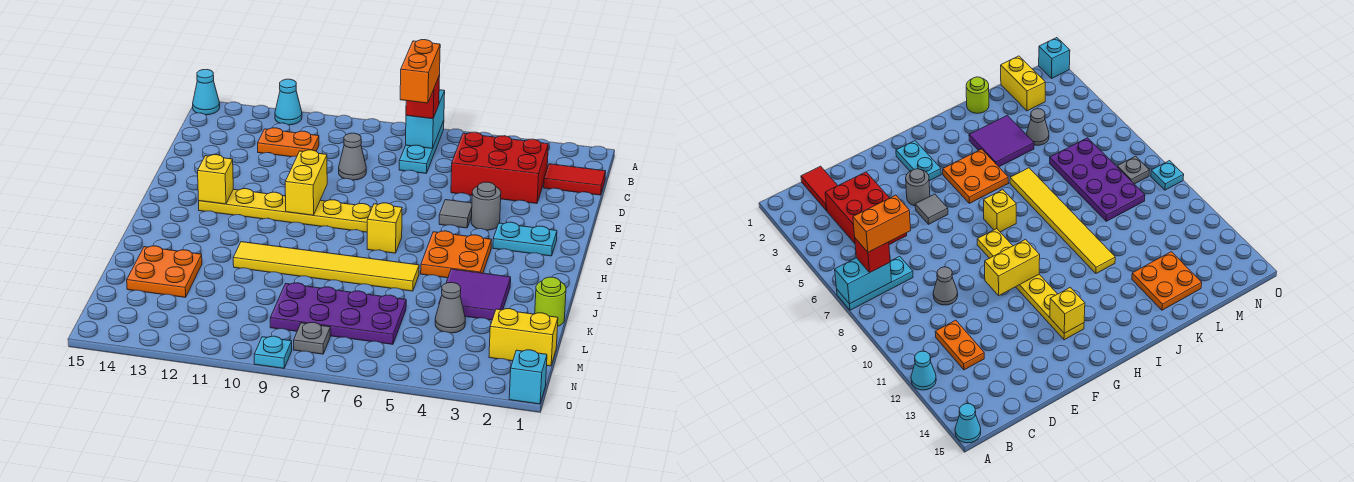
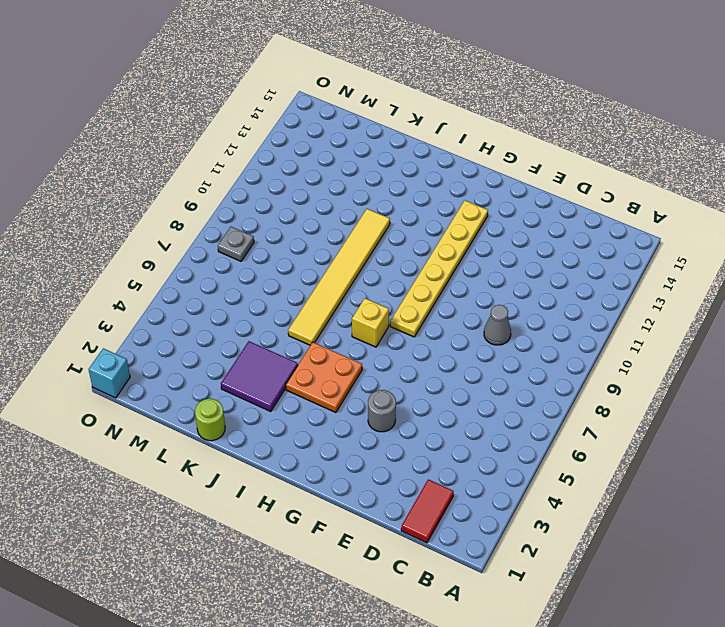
none -> cyan 1x3 plate [399,121,444,173]
none -> cyan 1x1 cone [275,79,302,125]
none -> cyan 1x1 cone [193,70,220,115]

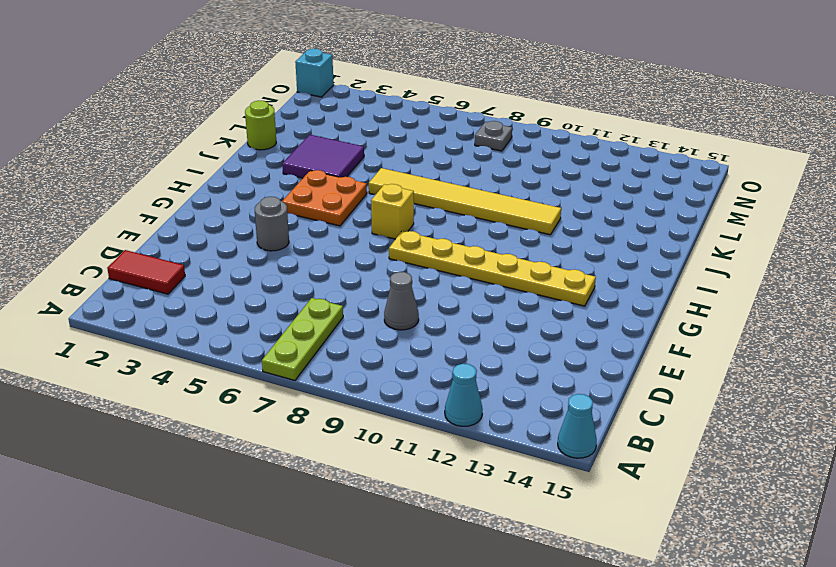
lime 1x3 plate [262,298,343,380] -> cyan 1x3 plate [399,121,444,173]
none -> red 2x3 brick [451,132,548,204]
none -> orange 1x2 plate [258,128,319,157]
none -> grey 1x1 tile [439,200,472,228]

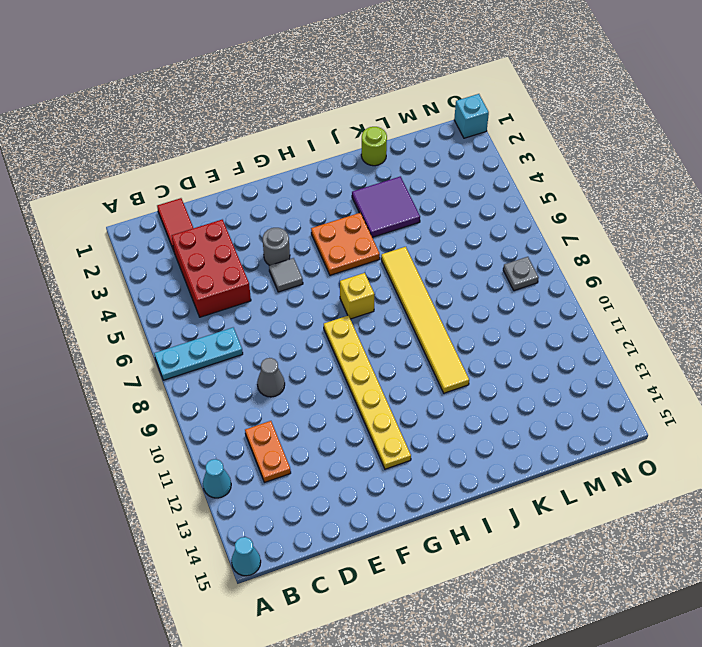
none -> cyan 1x2 plate [493,222,557,256]
none -> orange 2x2 plate [127,246,202,297]
none -> grey 1x1 cone [435,283,465,333]

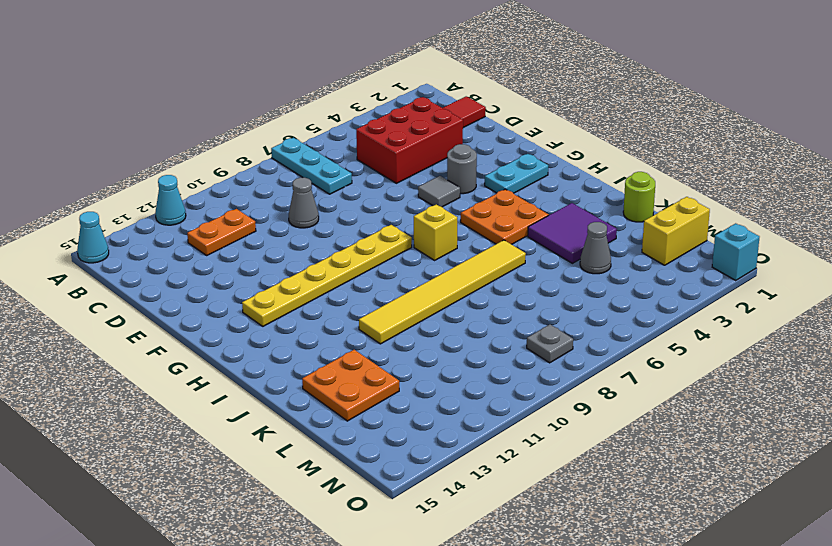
none -> purple 2x4 plate [270,283,406,344]
none -> cyan 1x1 plate [254,336,292,368]
none -> cyan 1x2 brick [406,90,445,148]

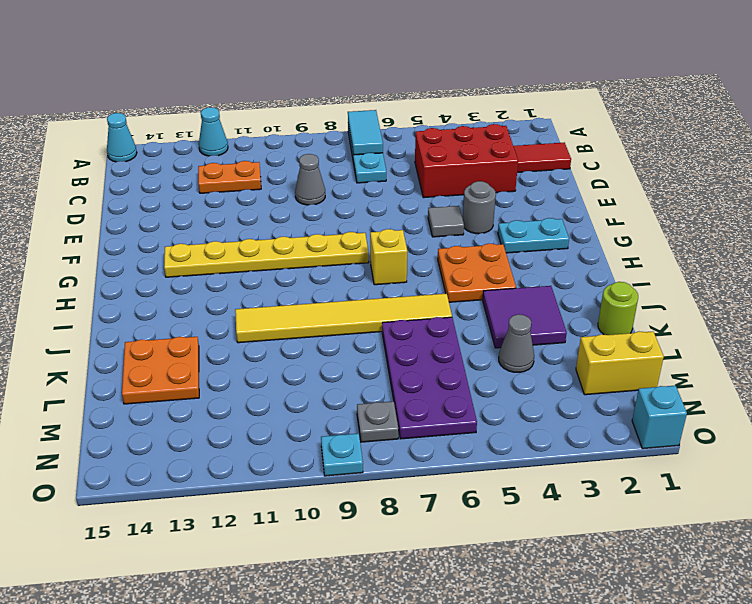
cyan 1x2 tile [348,110,383,155] -> cyan 1x2 brick [406,90,445,148]
purple 2x4 plate [382,317,477,439] -> purple 2x4 plate turned to [270,283,406,344]
none -> yellow 1x2 brick [285,150,327,215]
none -> yellow 1x1 brick [198,155,233,204]
none -> red 1x1 brick [406,75,440,119]

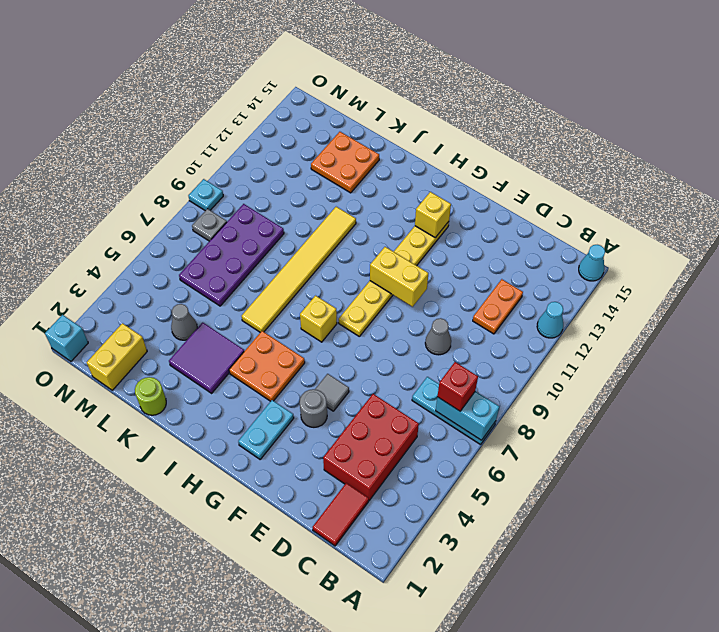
none -> orange 1x2 brick [400,40,440,103]

